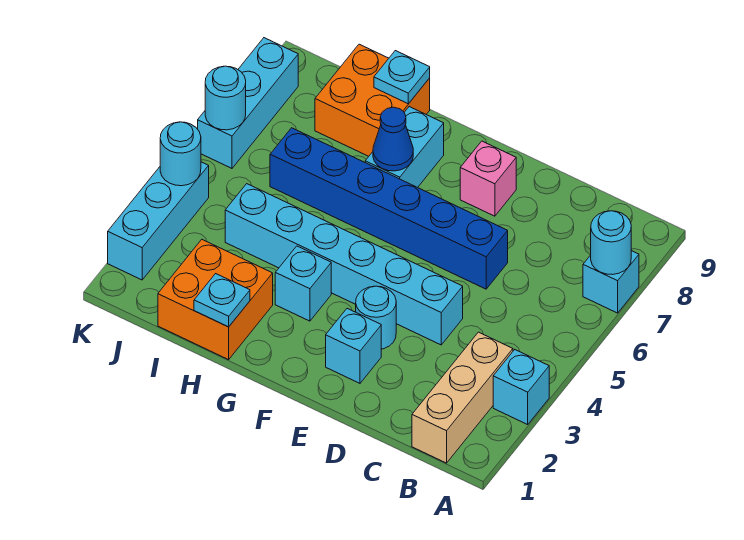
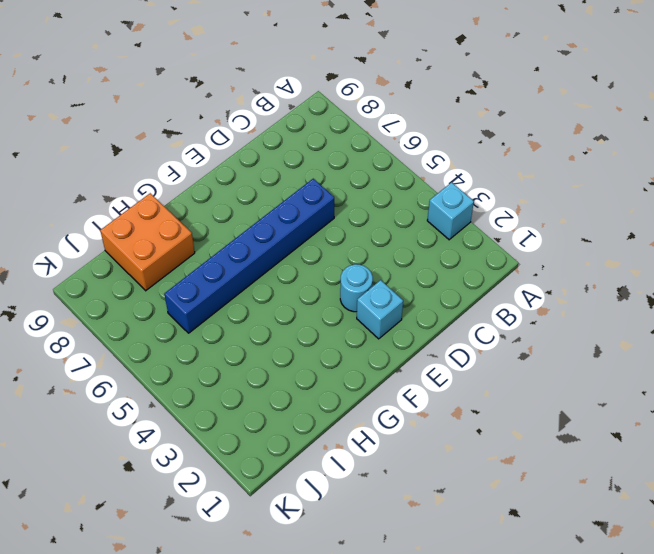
none -> cyan 1x1 brick [583,251,639,313]
none -> tan 1x3 brick [412,332,513,463]
none -> cyan 1x6 brick [225,184,463,345]

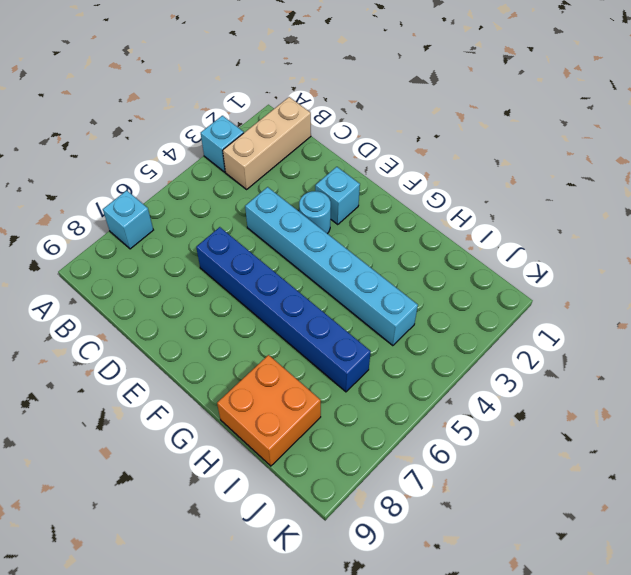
none -> pink 1x1 brick [460,141,516,216]
none -> cyan 1x1 brick [275,246,331,321]
none -> cyan 1x2 brick [365,107,444,188]

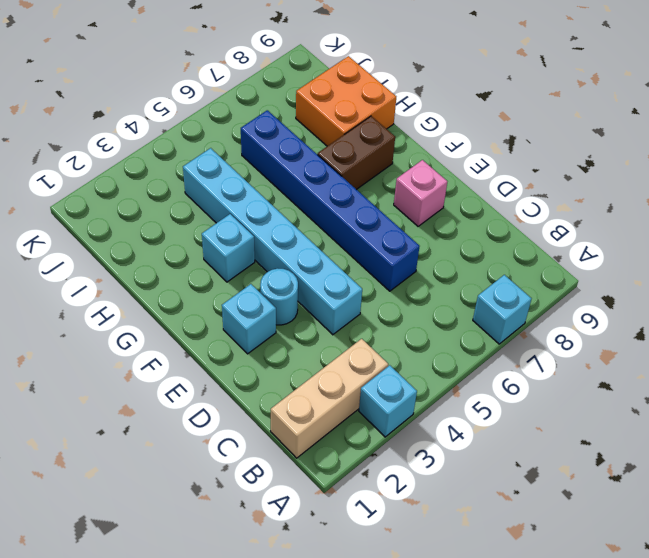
brown 1x2 brick [318,116,395,190] -> cyan 1x2 brick [365,107,444,188]
none -> orange 2x2 brick [158,240,273,360]
none -> cyan 1x3 brick [108,162,209,280]
none -> cyan 1x3 brick [198,38,298,168]

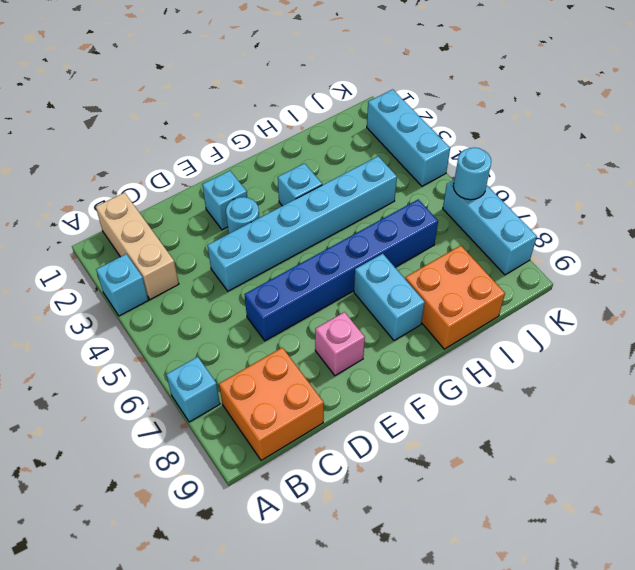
orange 2x2 brick [219,348,324,460] -> orange 2x2 brick moved to [158,240,273,360]
none -> cyan 1x1 round brick [591,211,631,275]
none -> blue 1x1 cone [373,107,413,171]
none -> cyan 1x1 plate [194,274,250,327]

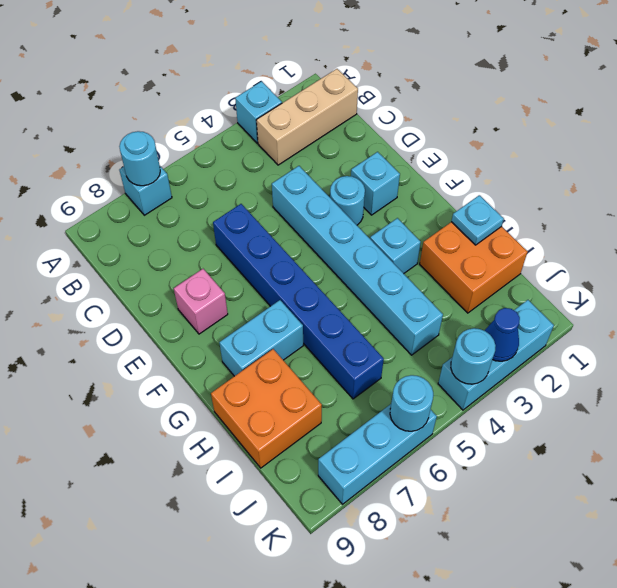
blue 1x1 cone [485,308,520,361] -> blue 1x1 cone moved to [373,107,413,171]
none -> cyan 1x1 plate [374,51,430,104]

